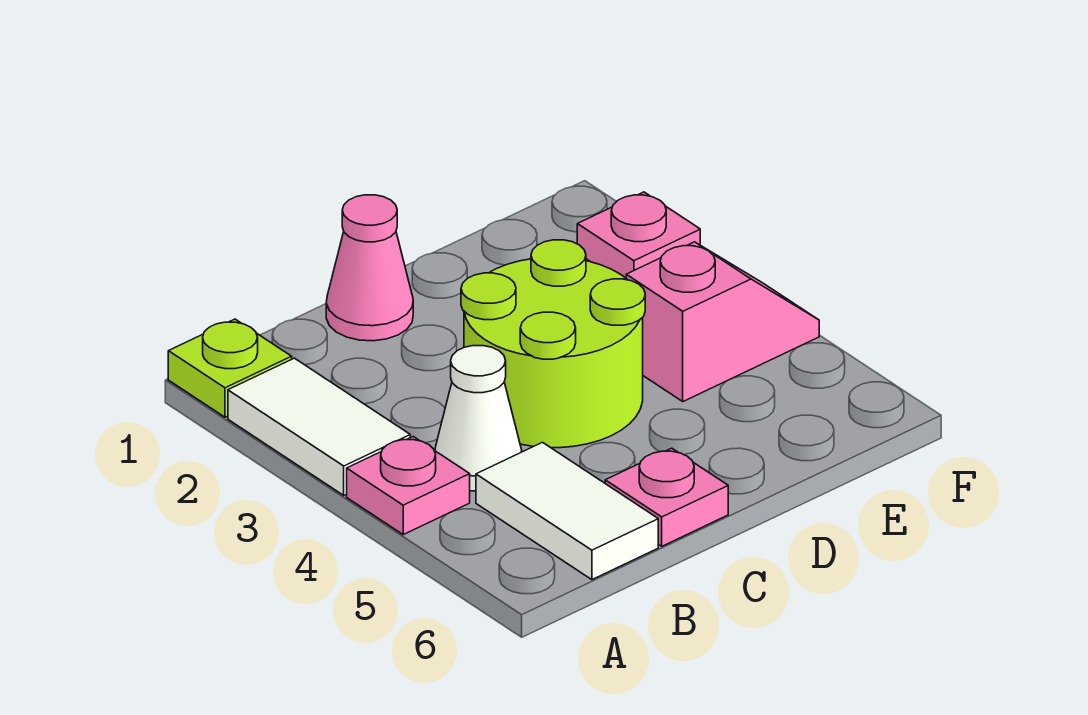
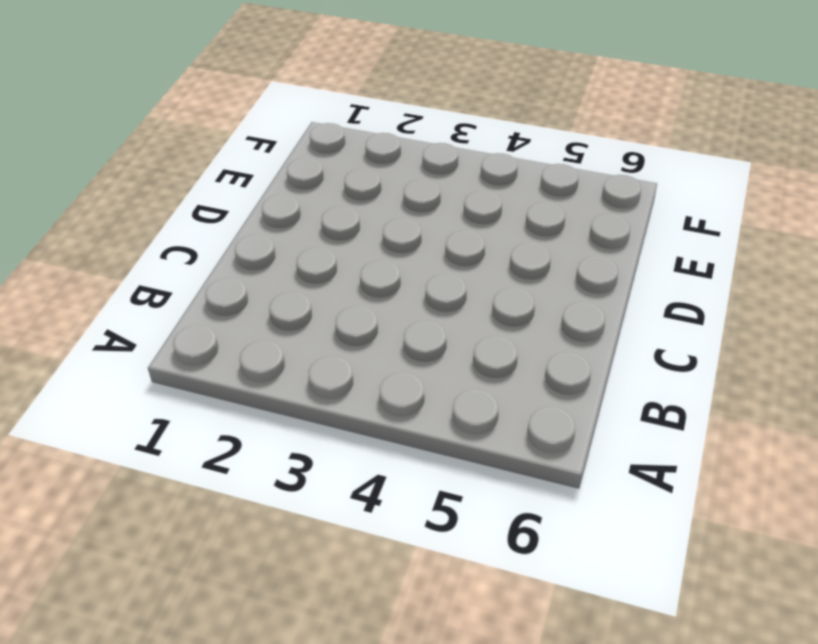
none -> lime 1x1 plate [168,319,292,417]
none -> white 1x2 tile [228,358,410,495]

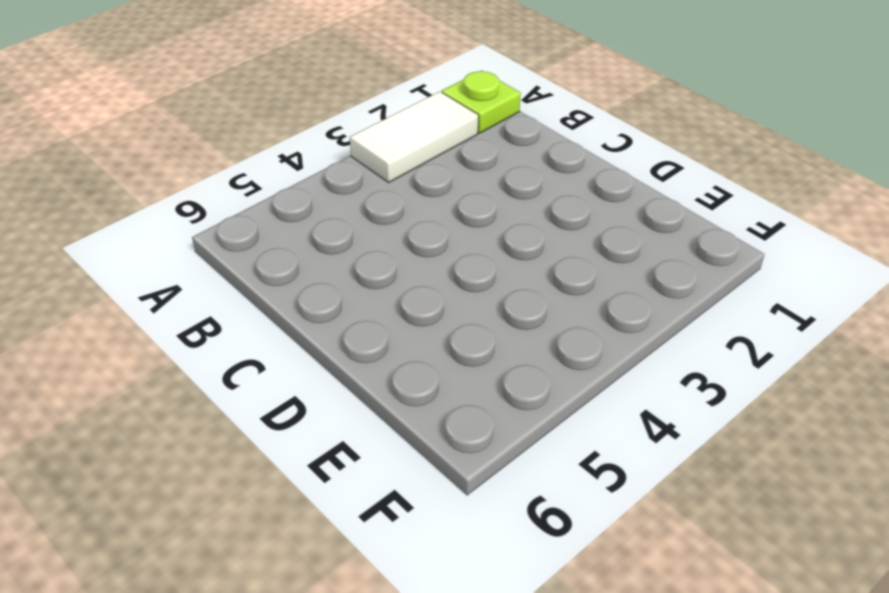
none -> pink 1x1 plate [347,437,470,535]
none -> white 1x1 cone [435,346,522,491]

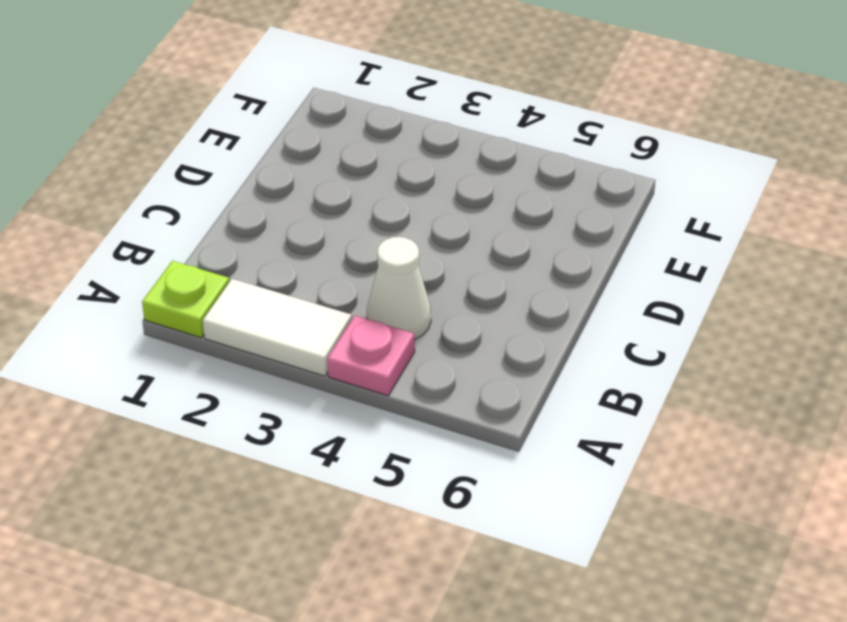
none -> white 1x2 tile [476,442,658,580]
none -> pink 1x1 cone [326,195,413,341]

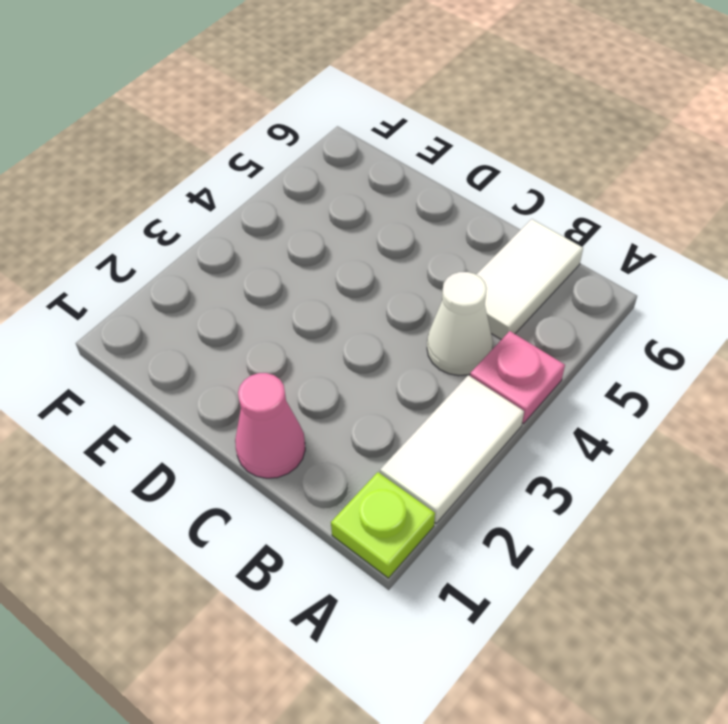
none -> lime 2x2 round brick [461,240,645,448]
none -> pink 1x1 plate [605,448,728,546]

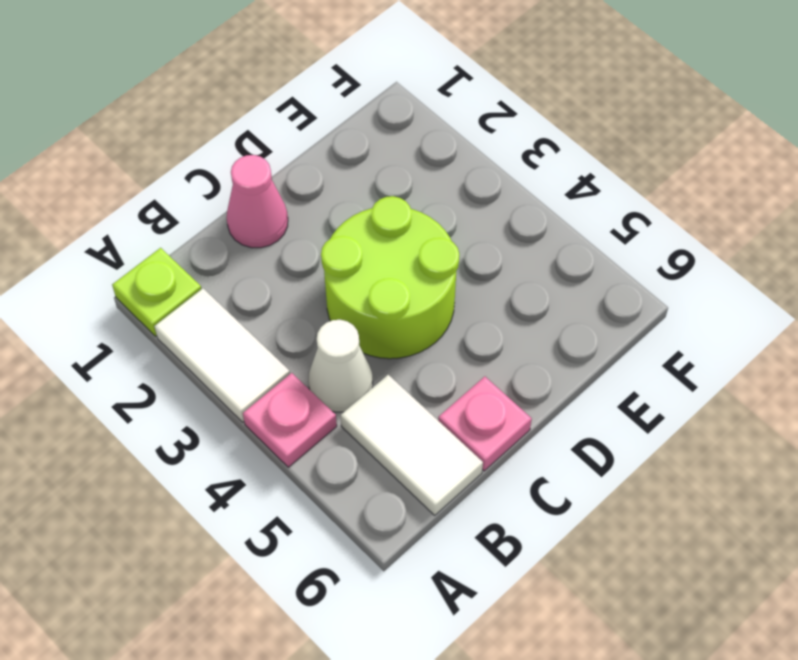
none -> pink 1x2 slope [626,242,819,401]
none -> pink 1x1 plate [577,192,700,278]

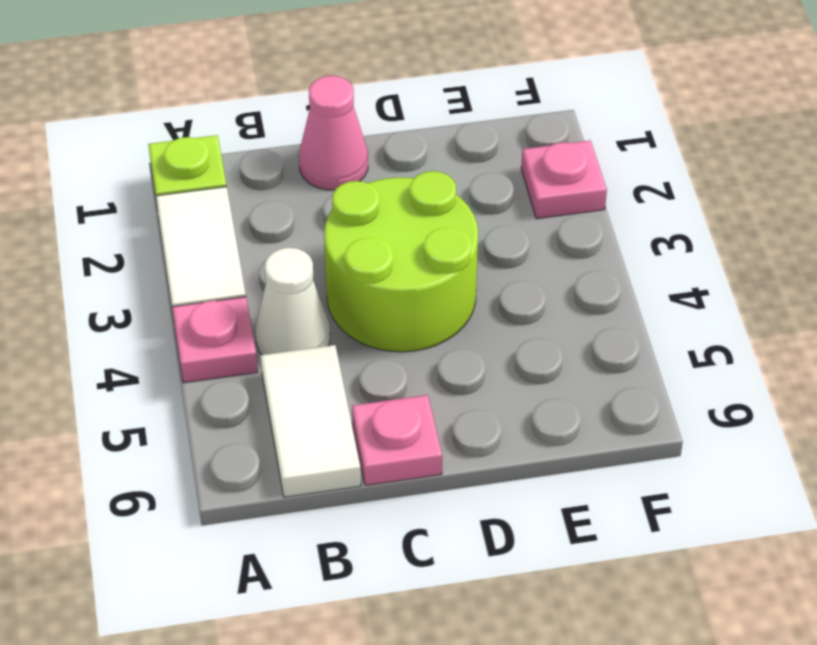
none -> pink 1x2 slope [626,242,819,401]

